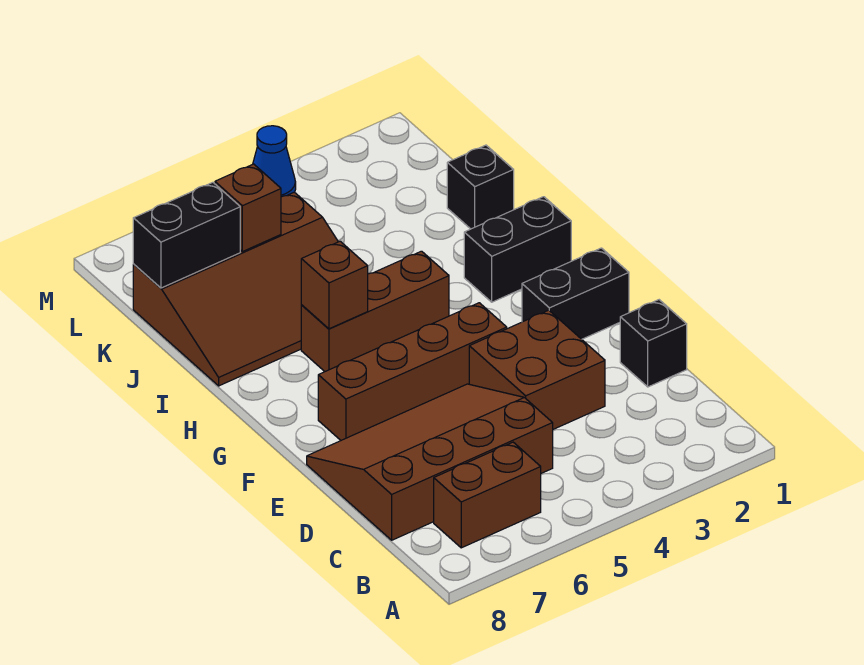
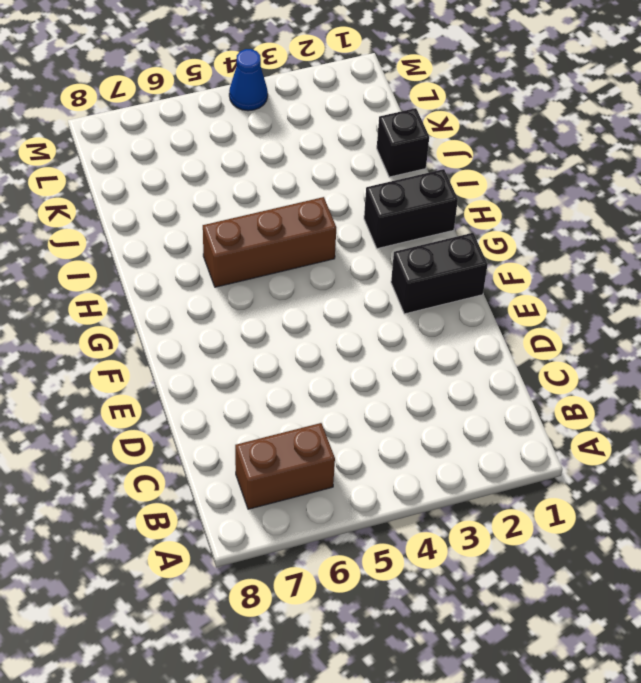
none -> brown 3x4 slope [307,384,553,540]
none -> black 1x1 brick [620,300,687,387]
none -> brown 2x2 brick [469,310,605,429]

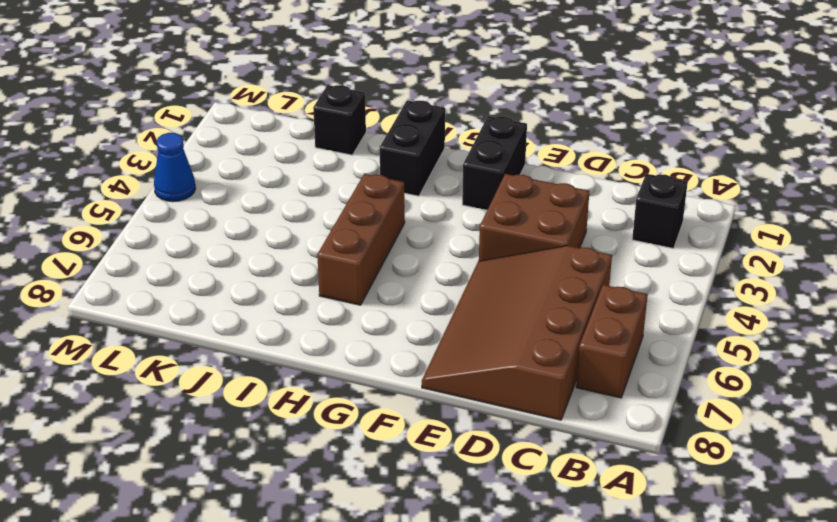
black 1x1 brick [632,174,688,248] -> black 1x1 brick moved to [620,300,687,387]
none -> brown 1x4 brick [318,303,507,440]
none -> brown 3x4 slope [133,192,338,386]
none -> brown 1x1 brick [301,241,368,329]

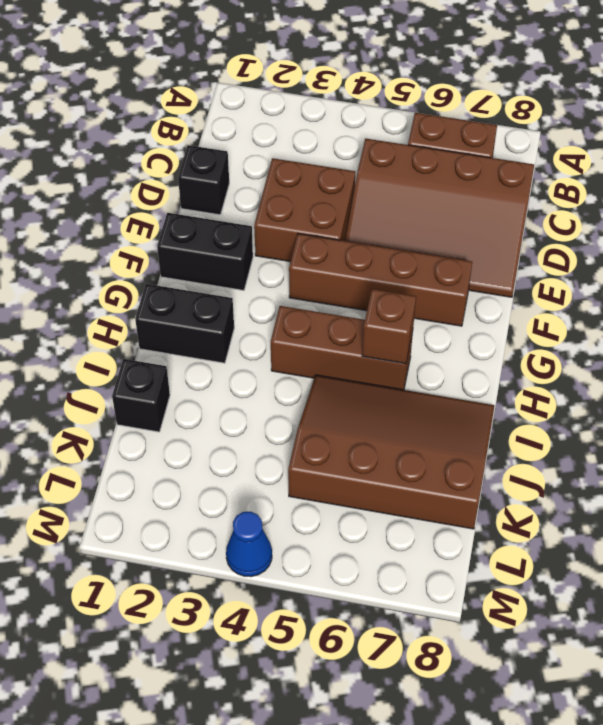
none -> brown 1x1 brick [215,164,281,252]
none -> black 1x2 brick [133,182,240,288]

